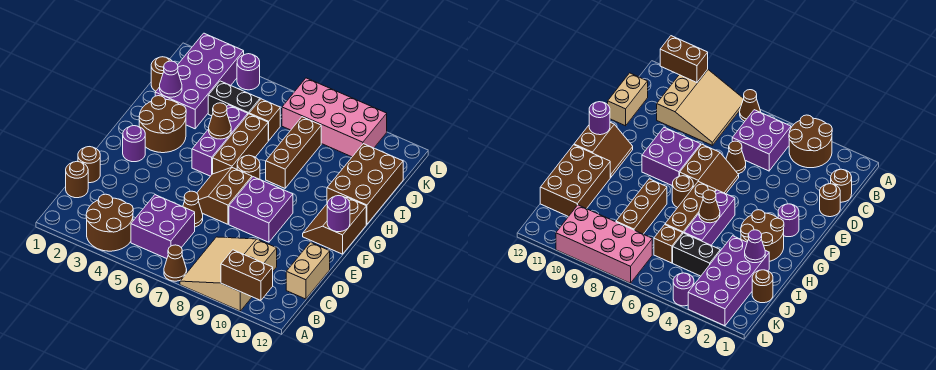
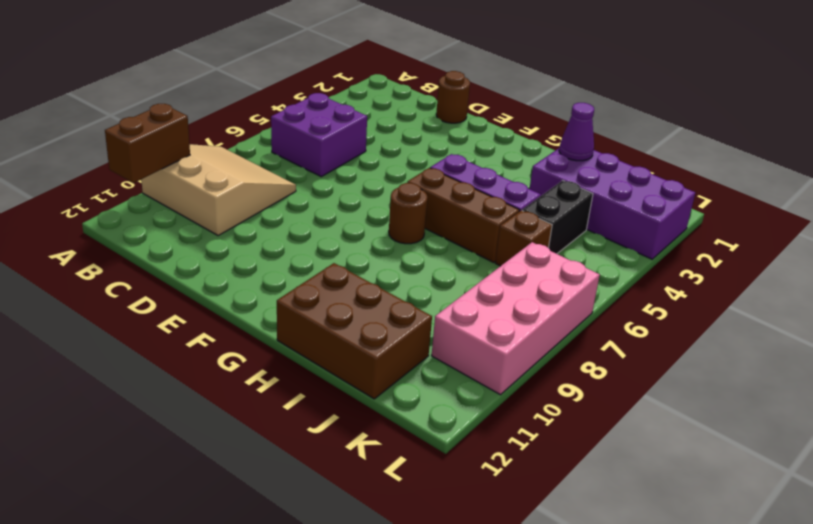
none -> brown 2x2 round brick [86,194,133,251]
none -> brown 1x1 cone [164,245,187,281]
none -> brown 1x1 round brick [66,162,88,198]

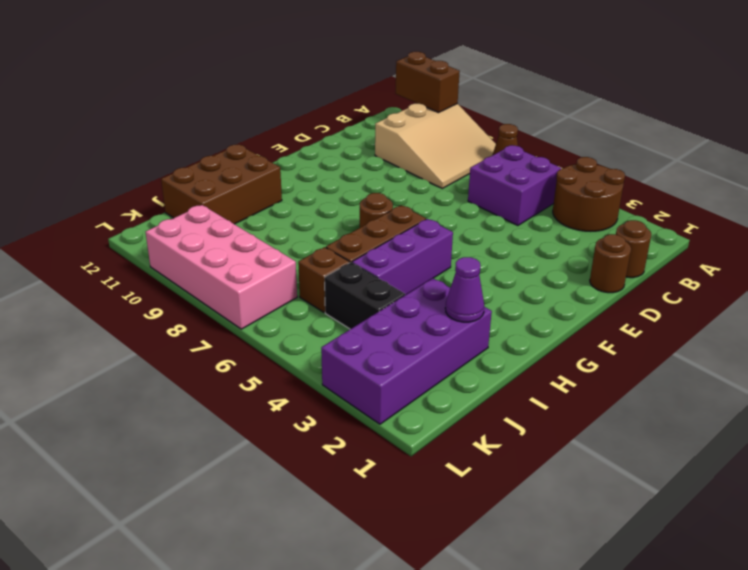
none -> tan 1x2 brick [286,242,330,299]
none -> brown 1x1 cone [183,191,203,227]
none -> brown 2x2 slope [197,168,252,224]

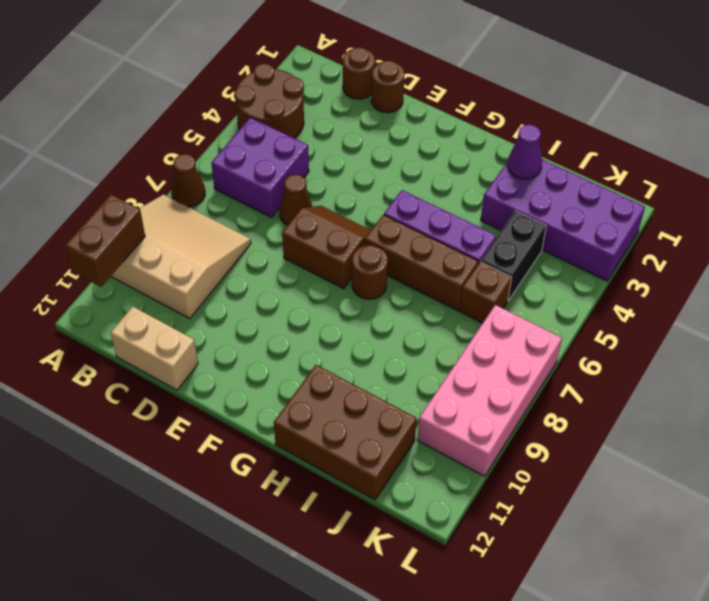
none -> purple 2x2 brick [229,177,293,242]
none -> purple 1x1 round brick [123,126,145,162]
none -> brown 2x2 slope [303,197,366,254]

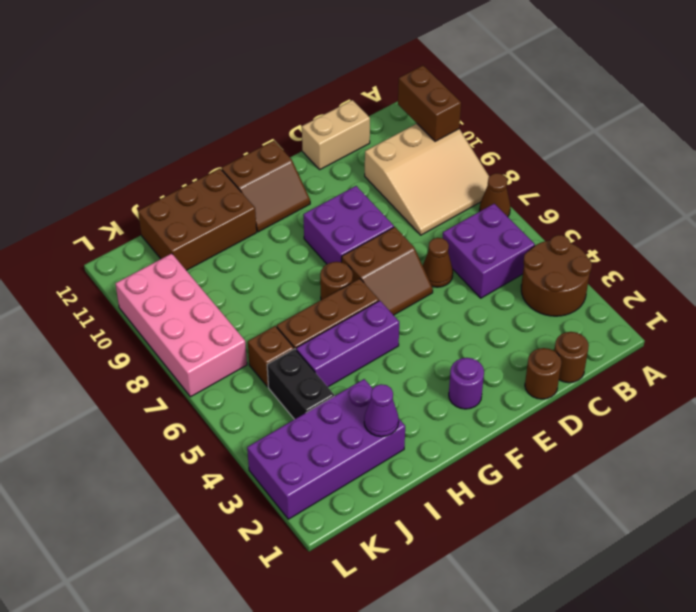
none -> brown 2x2 round brick [139,96,186,153]
none -> brown 1x3 brick [266,117,321,188]
none -> brown 1x1 round brick [151,57,172,91]

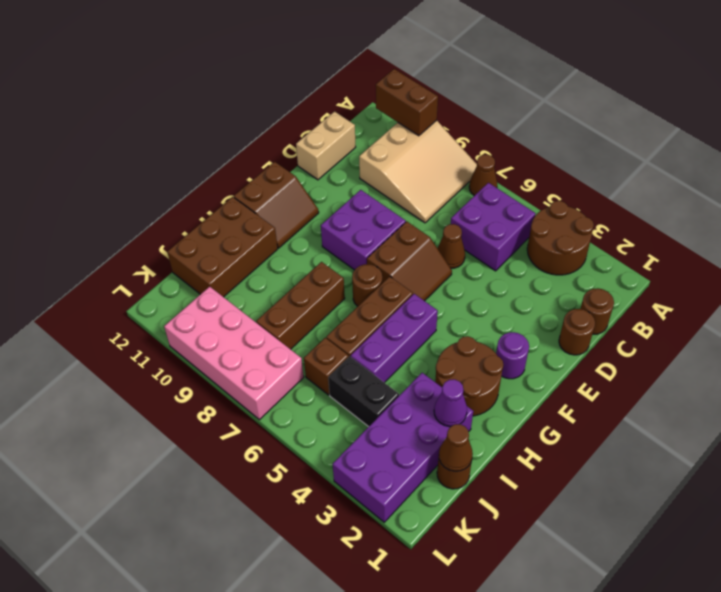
brown 1x1 cone [439,424,473,471] -> brown 1x1 cone moved to [209,103,231,139]
none -> purple 1x1 round brick [237,54,260,90]
none -> purple 1x1 round brick [327,196,350,232]

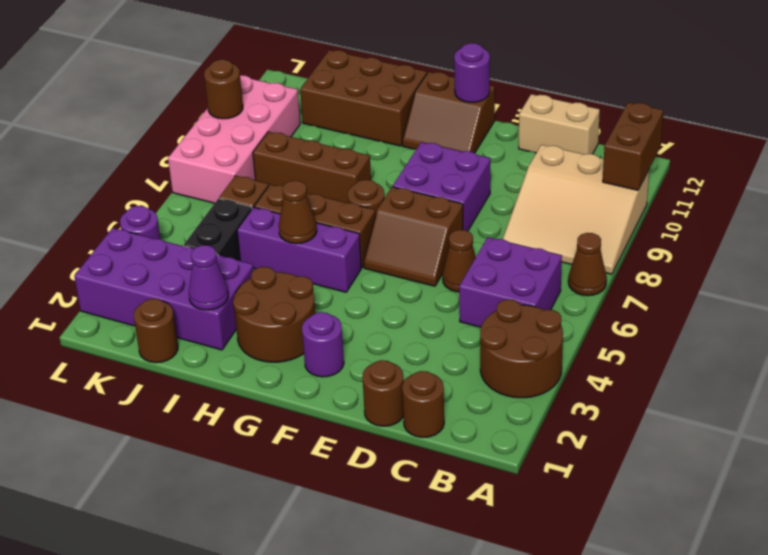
brown 1x1 round brick [204,60,243,119] -> none

